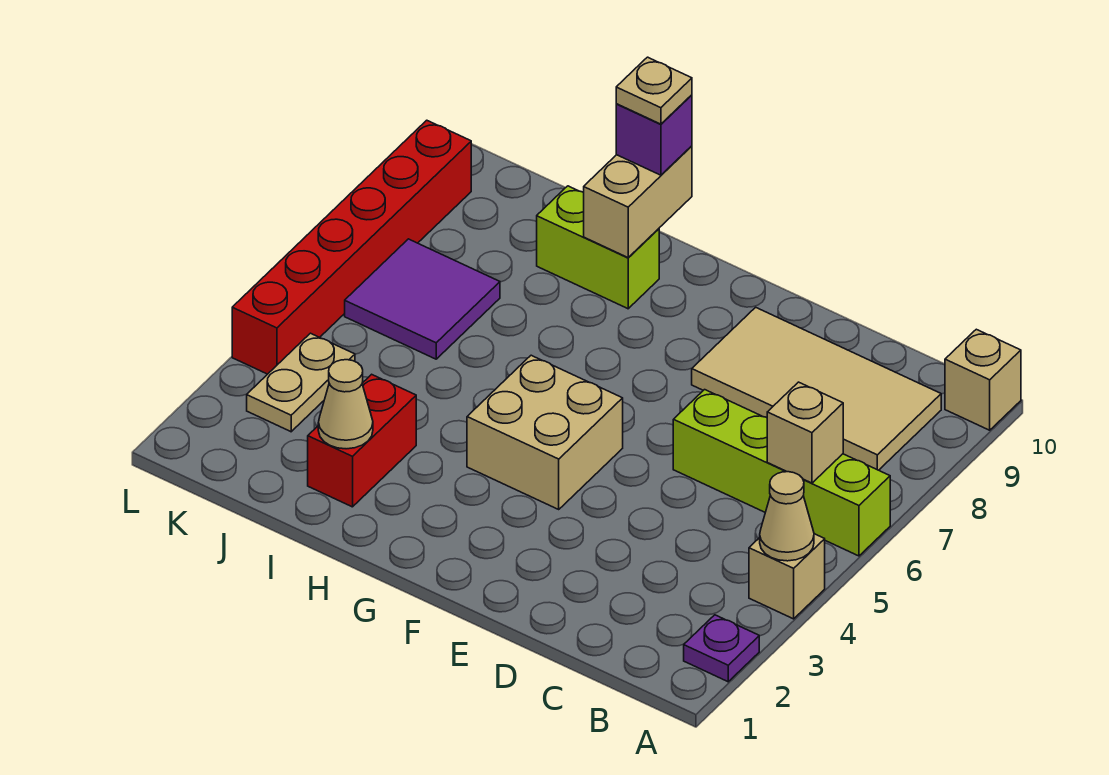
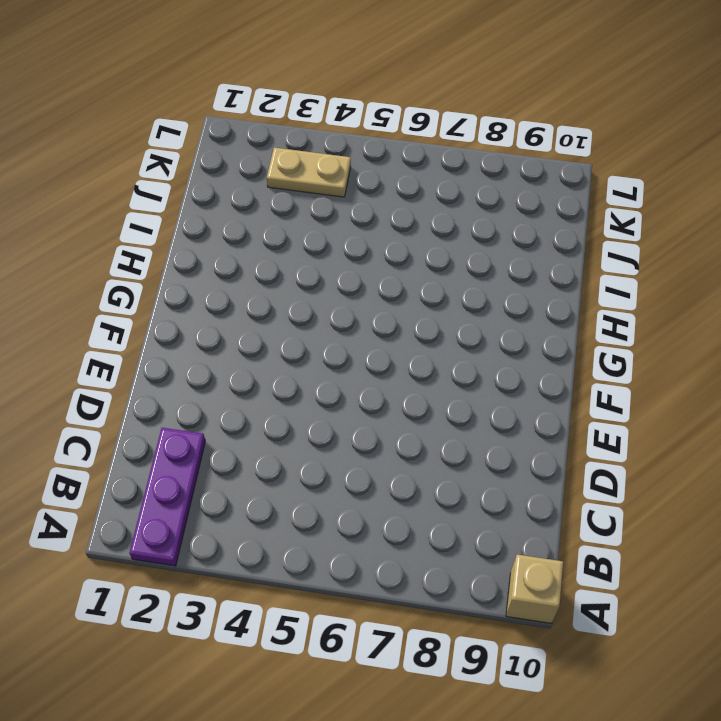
purple 1x3 plate [129,428,205,566] -> purple 1x1 plate [684,615,759,682]
none -> tan 1x1 brick [749,534,825,619]
none -> lime 1x4 brick [673,390,890,556]
none -> tan 2x4 tile [692,307,941,470]

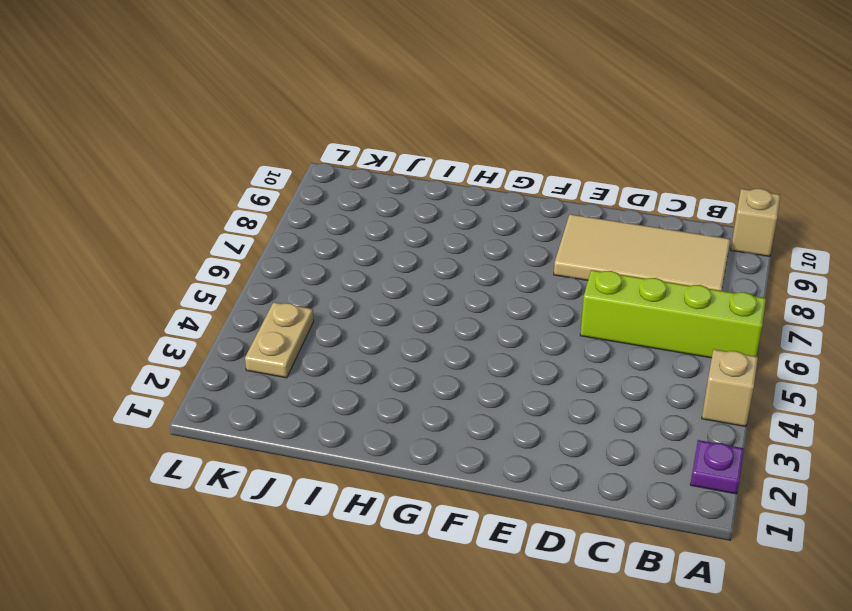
none -> tan 2x2 brick [467,355,623,509]
none -> lime 1x2 brick [537,186,659,309]
none -> red 1x2 brick [308,374,416,507]

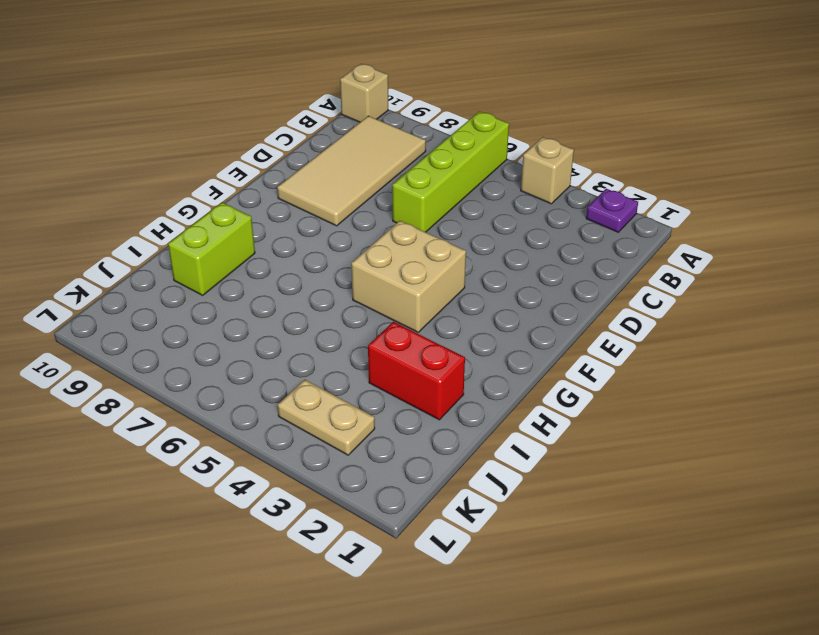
none -> purple 2x2 tile [345,239,500,359]
none -> red 1x6 brick [232,120,471,374]
none -> tan 1x1 cone [760,472,814,561]

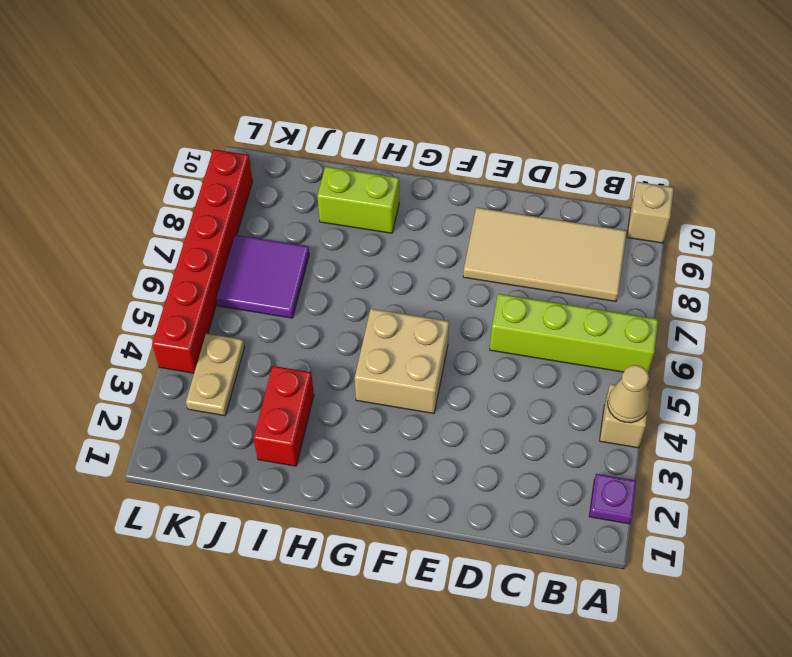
none -> tan 1x1 brick [767,382,843,483]
none -> tan 1x2 brick [584,146,692,258]
none -> tan 1x1 cone [318,360,373,449]

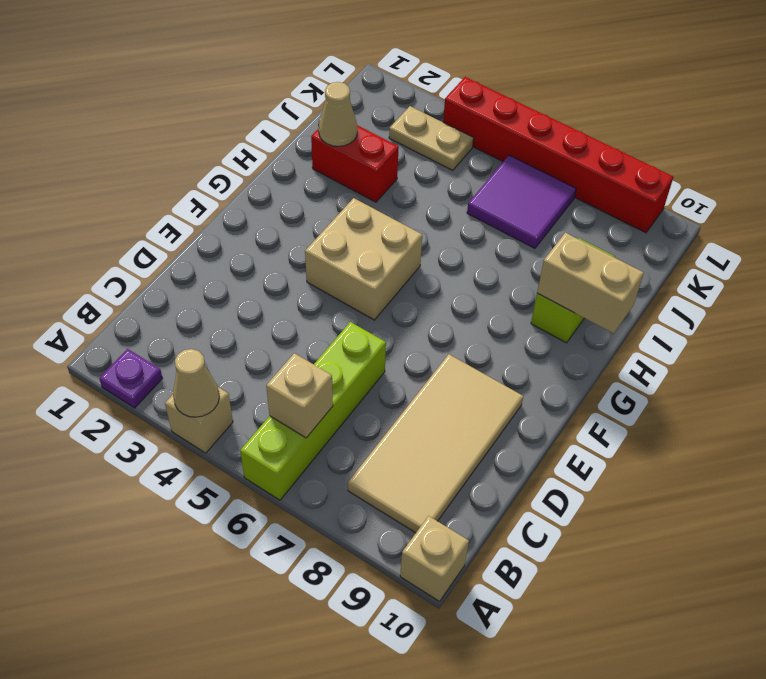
none -> purple 1x1 brick [616,95,692,175]
none -> tan 1x1 plate [616,57,692,124]

